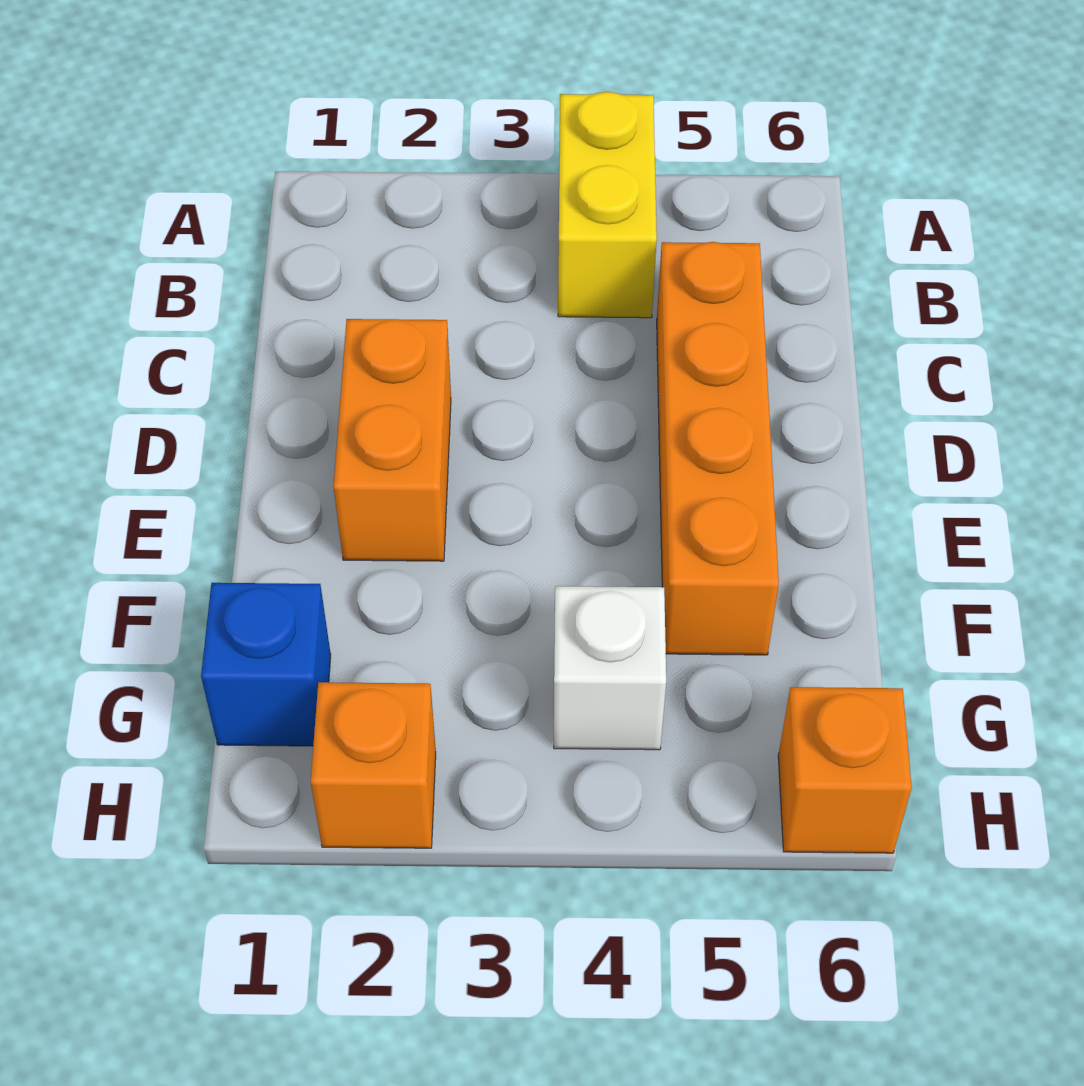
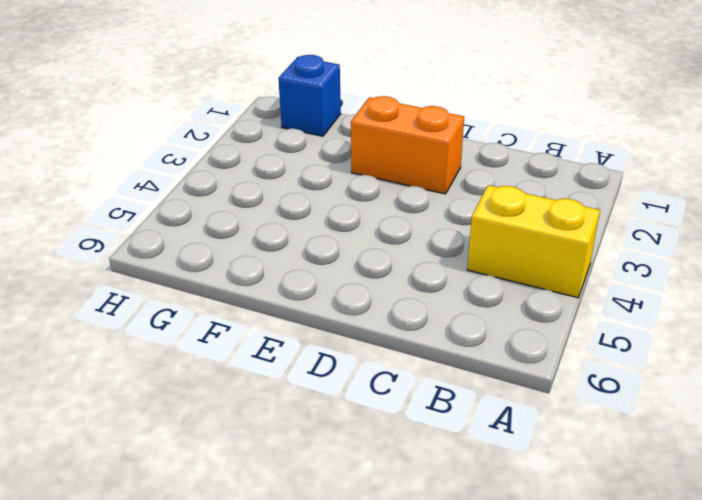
none -> orange 1x4 brick [657,242,779,655]
none -> white 1x1 brick [554,586,666,750]

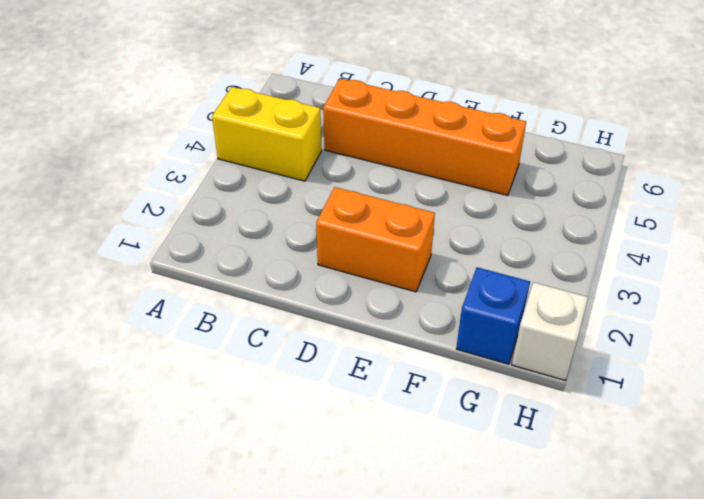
white 1x1 brick [512,282,588,380] -> white 1x1 brick moved to [554,586,666,750]
none -> orange 1x1 brick [311,682,436,848]
none -> orange 1x1 brick [778,687,912,853]

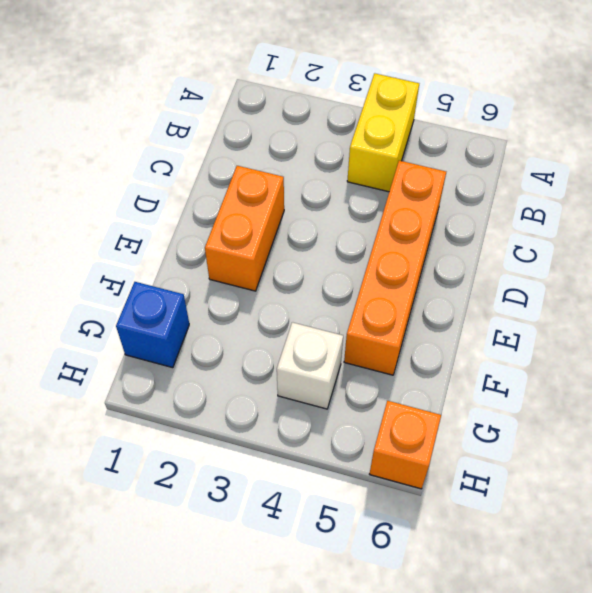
none -> orange 1x1 brick [311,682,436,848]

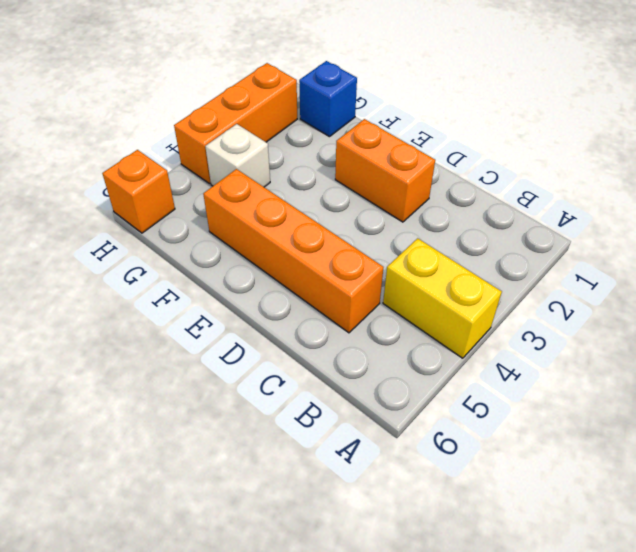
orange 1x3 brick [174,63,297,184] -> orange 1x1 brick [311,682,436,848]

